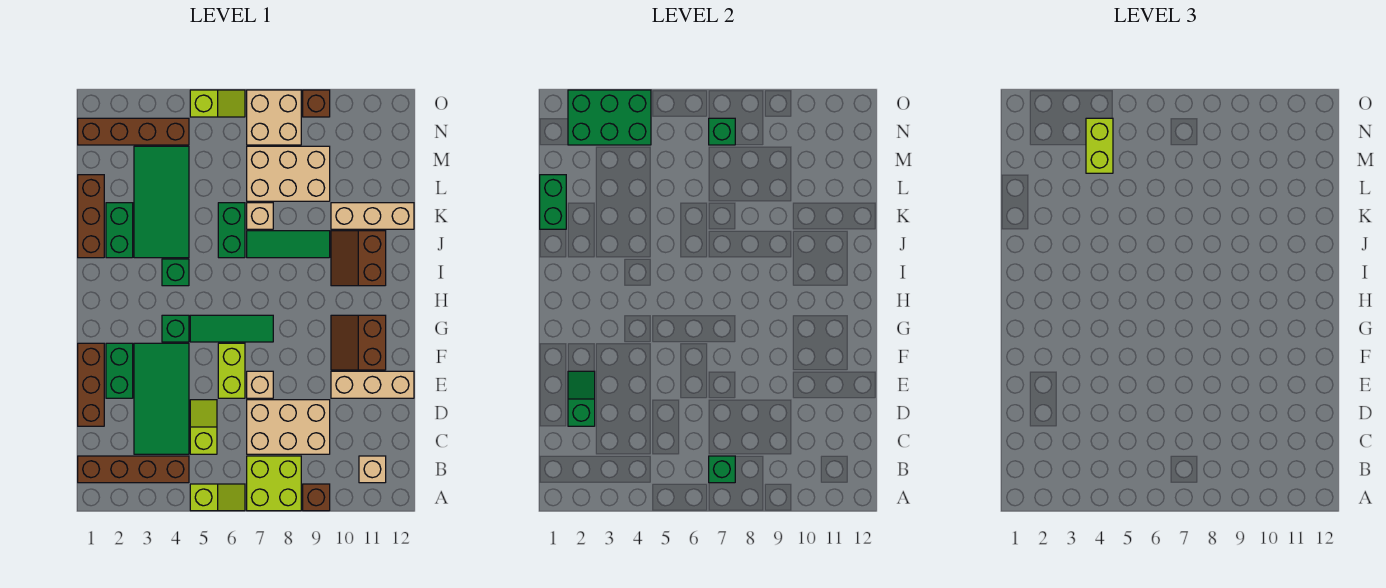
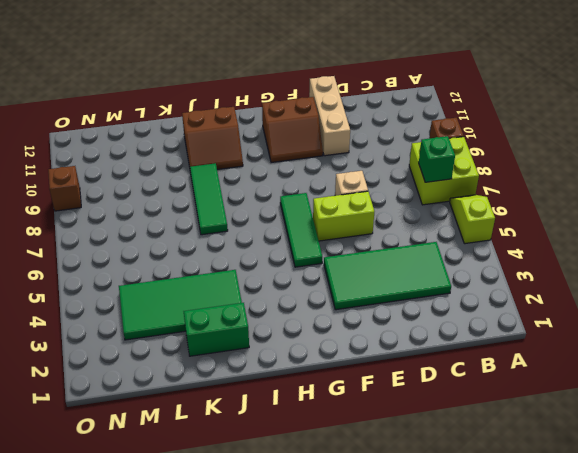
none -> brown 1x4 brick [78,456,189,483]
none -> tan 1x1 brick [359,456,386,483]
none -> lime 1x2 slope [190,400,217,454]
none -> tan 2x3 brick [247,400,330,454]

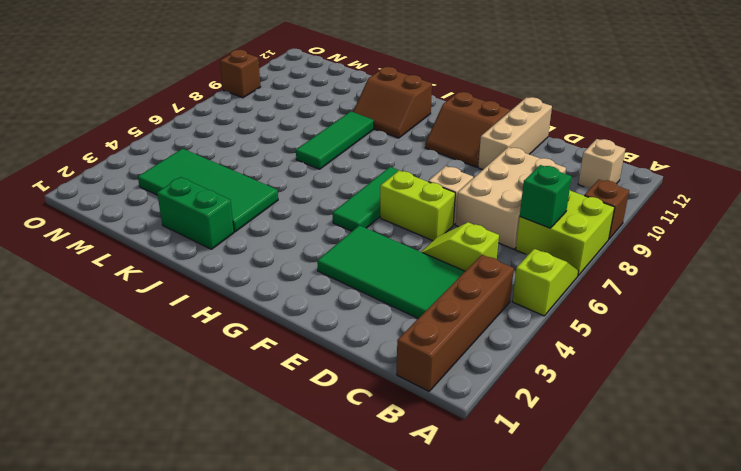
none -> brown 1x3 brick [78,343,104,426]
none -> green 1x2 brick [106,343,133,398]
none -> green 1x1 brick [162,315,189,342]
none -> green 1x1 brick [162,259,189,286]

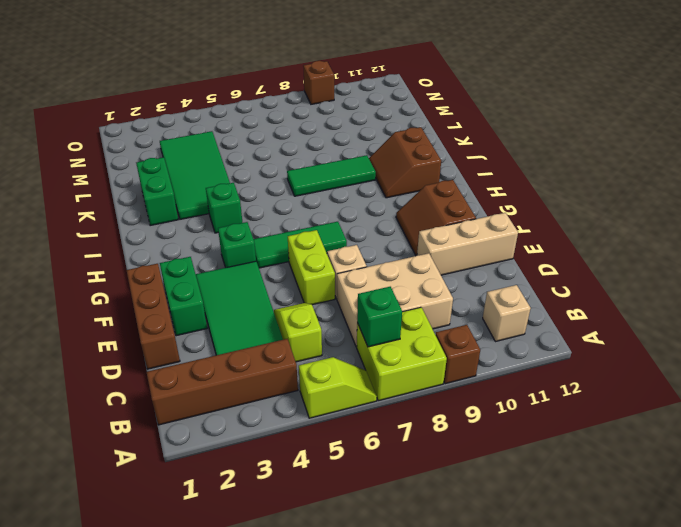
none -> brown 1x3 brick [78,175,104,258]
none -> green 1x2 brick [218,203,245,258]
none -> tan 1x1 brick [247,203,273,229]
none -> tan 1x3 brick [331,203,414,229]

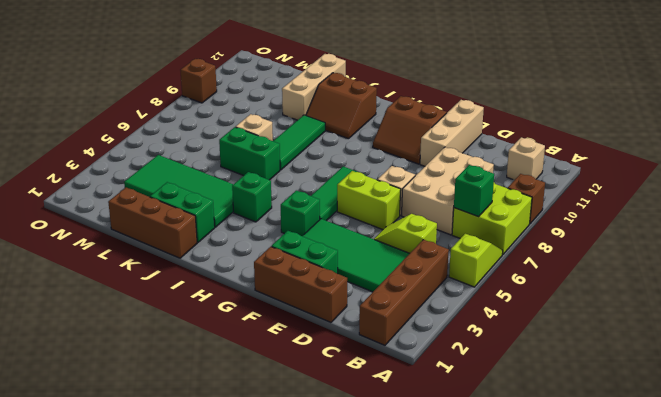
none -> tan 2x3 brick [247,146,330,201]
none -> brown 1x4 brick [78,118,189,145]
none -> tan 2x2 brick [247,90,301,145]
none -> lime 1x2 slope [190,90,245,117]

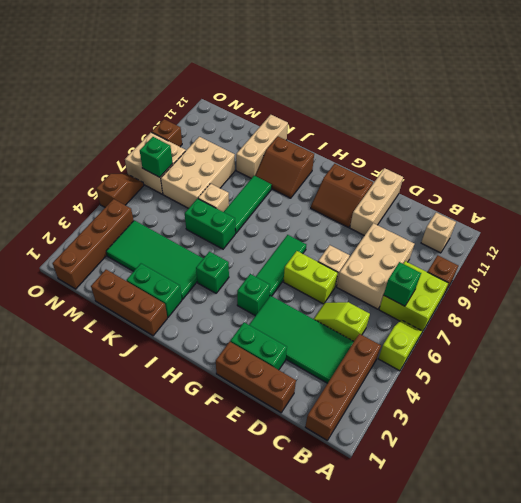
brown 1x2 slope [96,174,144,207] -> lime 1x2 slope [190,90,245,117]
none -> green 1x2 slope [568,371,595,426]
none -> green 1x2 brick [540,175,566,229]
none -> green 2x3 brick [568,90,651,145]
none -> lime 1x2 brick [1086,118,1113,173]

